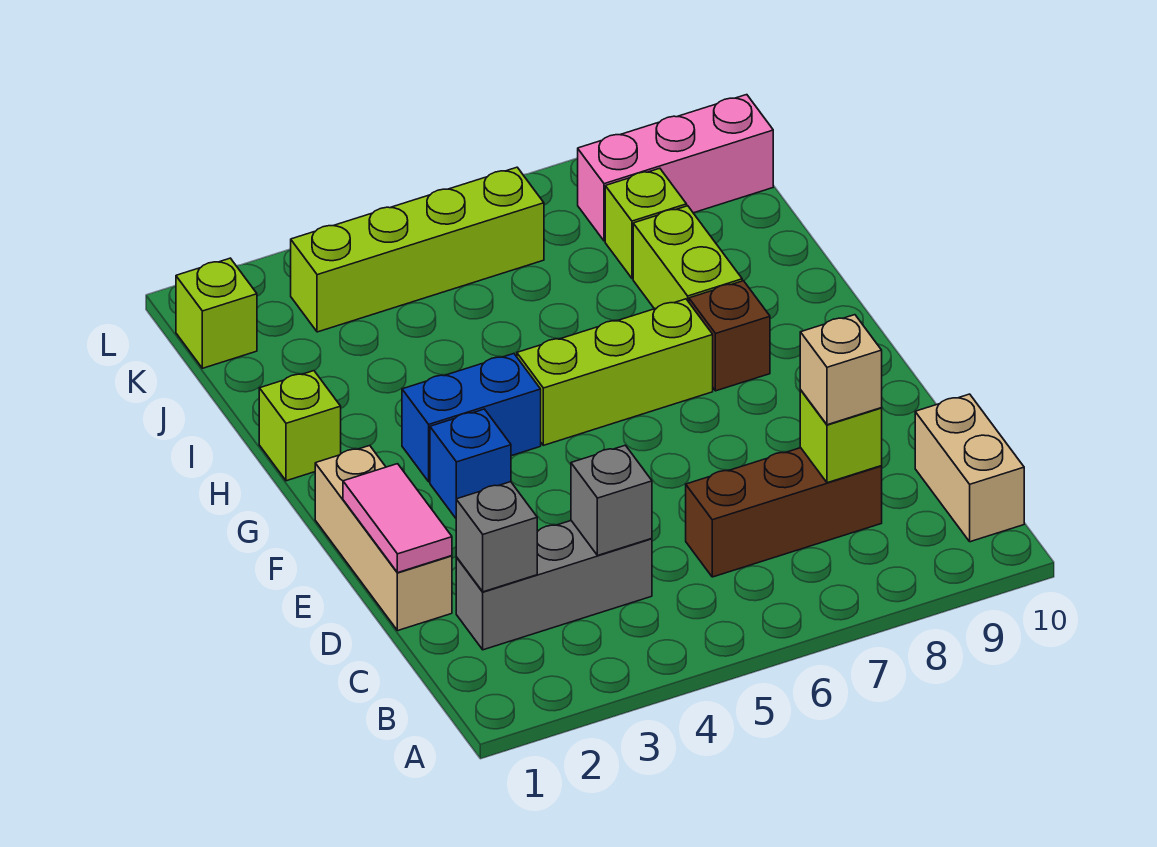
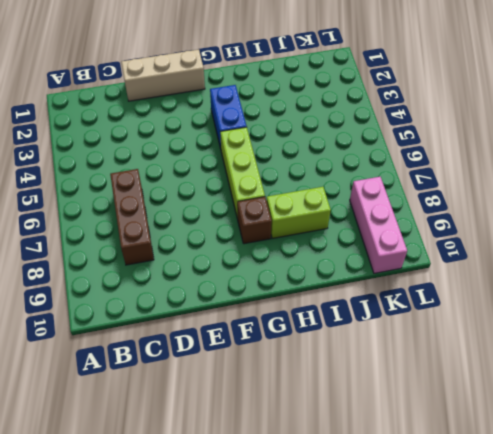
none -> tan 1x2 brick [915,394,1024,542]
none -> grey 1x3 brick [456,521,652,650]
none -> blue 1x1 brick [430,409,511,518]

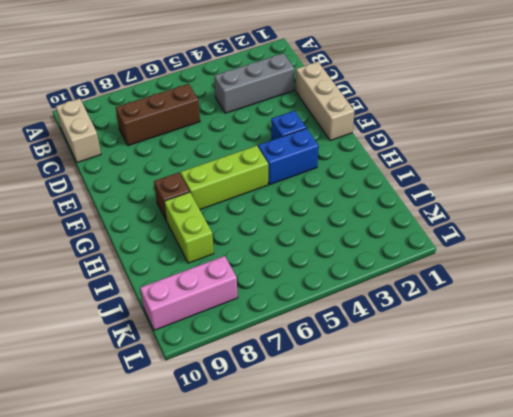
none -> lime 1x1 brick [259,371,341,481]
none -> lime 1x1 brick [605,168,687,278]
none -> lime 1x1 brick [176,258,257,368]

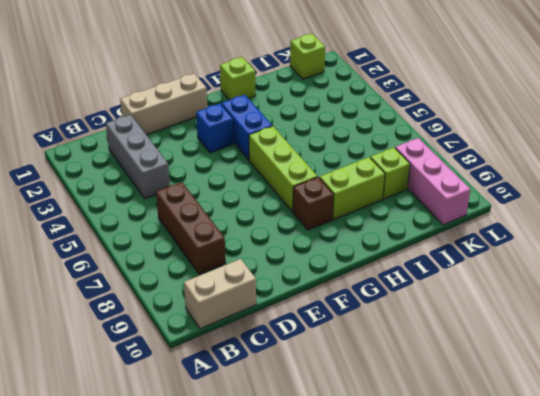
none -> lime 1x4 brick [291,167,544,332]
none -> grey 1x1 brick [456,482,537,592]
none -> grey 1x1 brick [571,445,652,556]

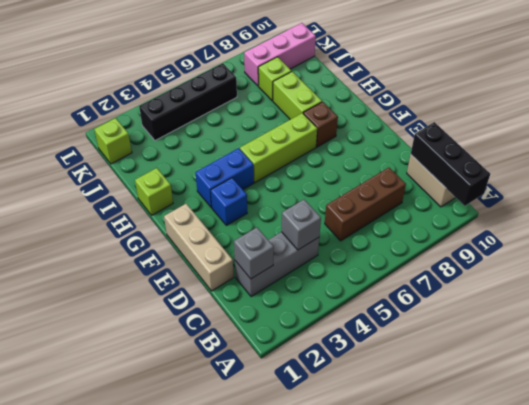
black 1x3 brick [411,122,490,206] -> none
black 1x4 brick [139,63,237,141] -> lime 1x4 brick [291,167,544,332]
none -> lime 1x1 brick [800,390,882,483]
none -> pink 1x2 tile [343,464,452,573]
none -> tan 1x1 brick [800,315,882,425]

